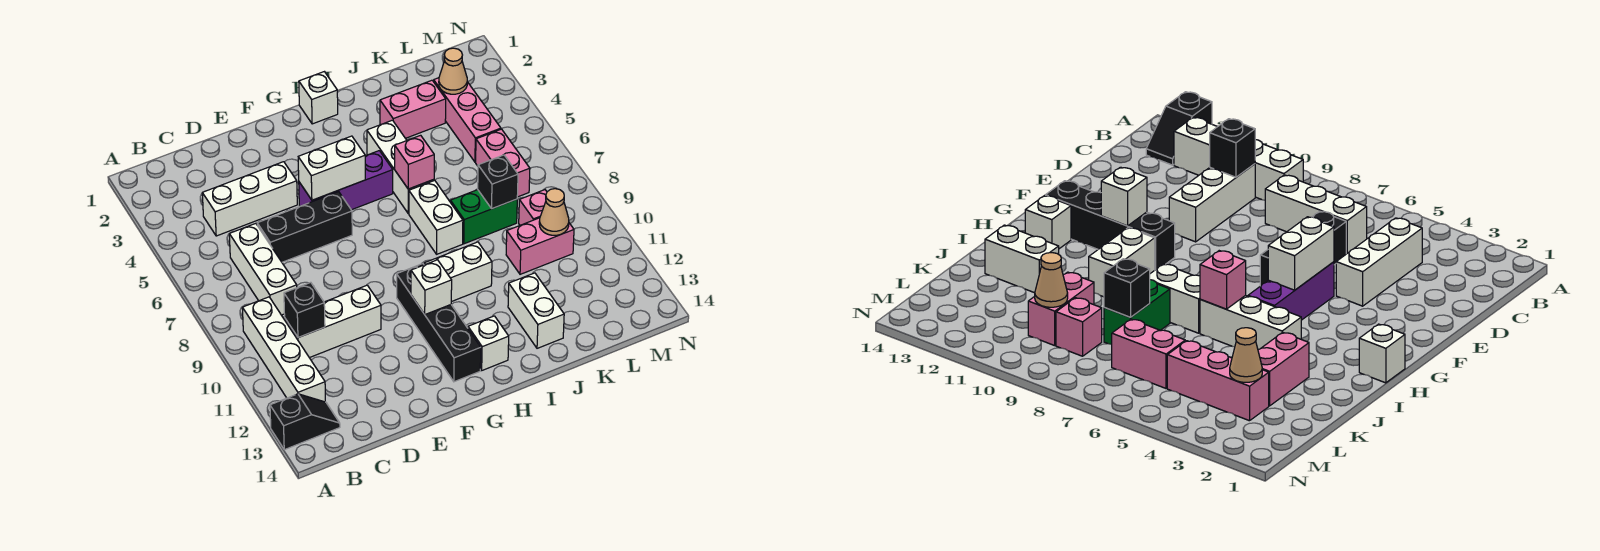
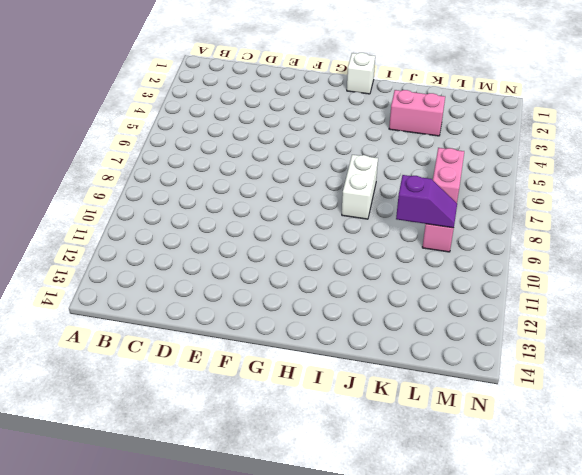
purple 1x2 slope [396,175,457,228] -> none
none -> black 1x2 slope [270,394,340,450]
none -> white 1x4 brick [242,297,325,402]
none -> white 1x3 brick [202,162,297,236]

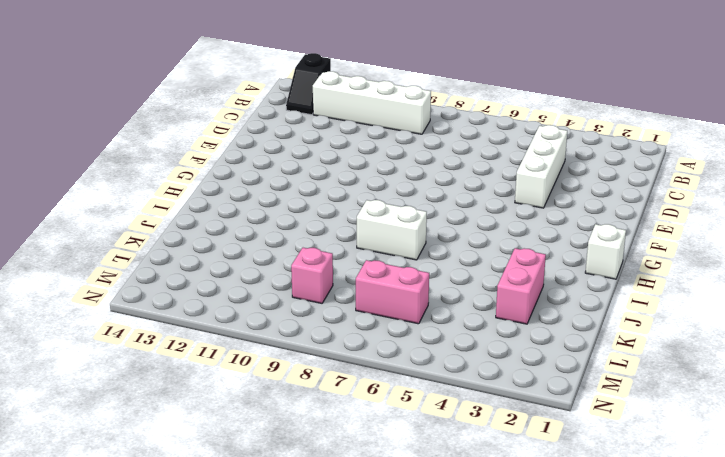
none -> white 1x3 brick [229,223,297,315]
none -> white 1x3 brick [285,285,381,358]
none -> black 1x3 brick [257,192,352,262]

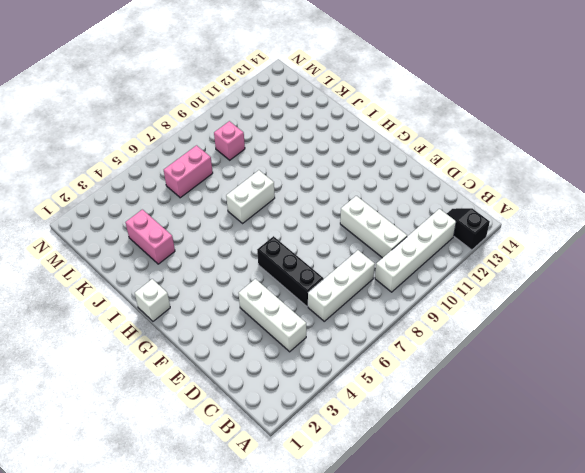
none -> purple 1x3 brick [299,151,393,210]
none -> black 1x4 brick [397,264,481,382]
none -> white 1x2 brick [424,242,492,302]

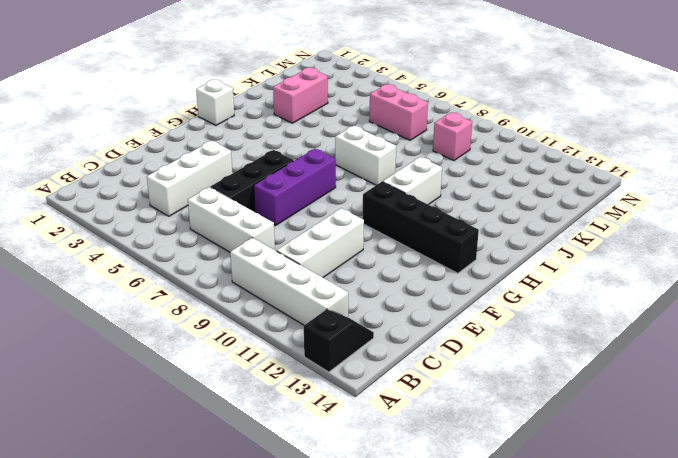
purple 1x3 brick [254,149,336,226] -> purple 1x3 brick moved to [299,151,393,210]
none -> white 1x1 brick [468,316,509,370]
none -> white 1x3 brick [367,120,434,214]
none -> green 1x2 brick [450,190,517,244]

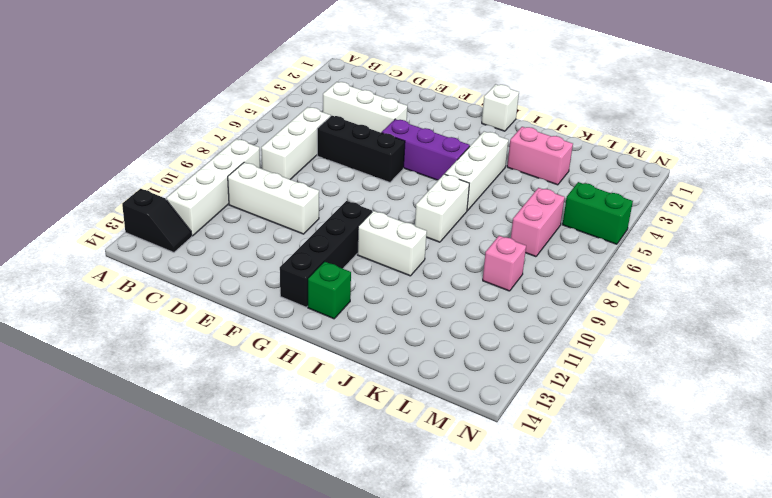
green 1x1 brick [308,261,351,319] -> white 1x1 brick [468,316,509,370]
green 1x2 brick [562,182,633,244] -> green 1x2 brick moved to [450,190,517,244]
none -> white 1x2 brick [508,273,564,348]
none -> pink 1x2 brick [506,218,574,274]
none -> pink 1x3 brick [434,78,501,162]

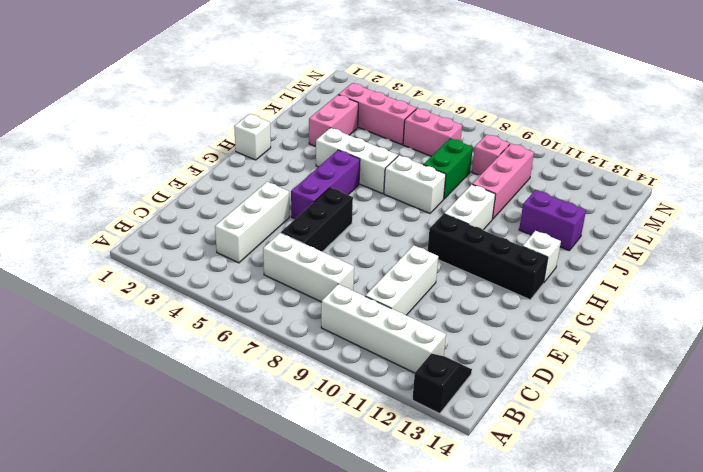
pink 1x3 brick [472,144,534,219] -> pink 1x2 brick [506,218,574,274]
purple 1x2 brick [519,190,586,251] -> white 1x2 brick [508,273,564,348]
none -> black 1x1 brick [284,282,325,338]
none -> white 1x2 brick [298,136,365,200]
none -> white 1x1 brick [411,260,452,314]

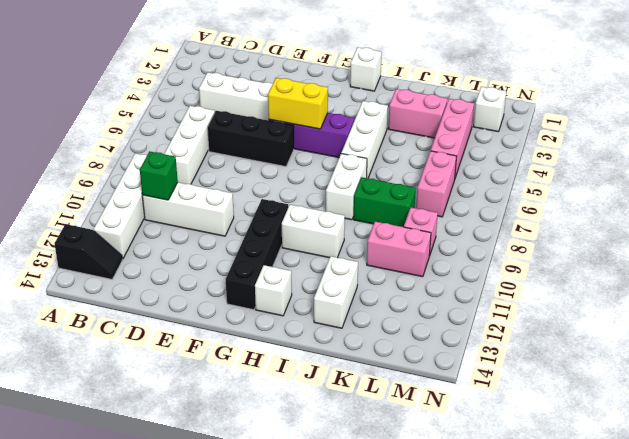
green 1x1 brick [140,151,178,200] -> black 1x1 brick [284,282,325,338]
yellow 1x2 brick [268,78,328,129] -> white 1x2 brick [298,136,365,200]
white 1x1 brick [474,87,506,132] -> white 1x1 brick moved to [411,260,452,314]
none -> pink 1x1 brick [395,135,434,189]
none -> black 1x1 brick [478,155,518,209]
none -> tan 1x1 cone [439,48,467,94]

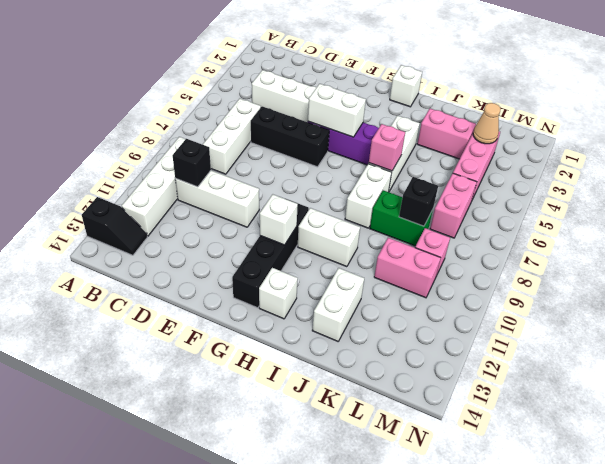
none -> tan 1x1 cone [539,189,569,235]

